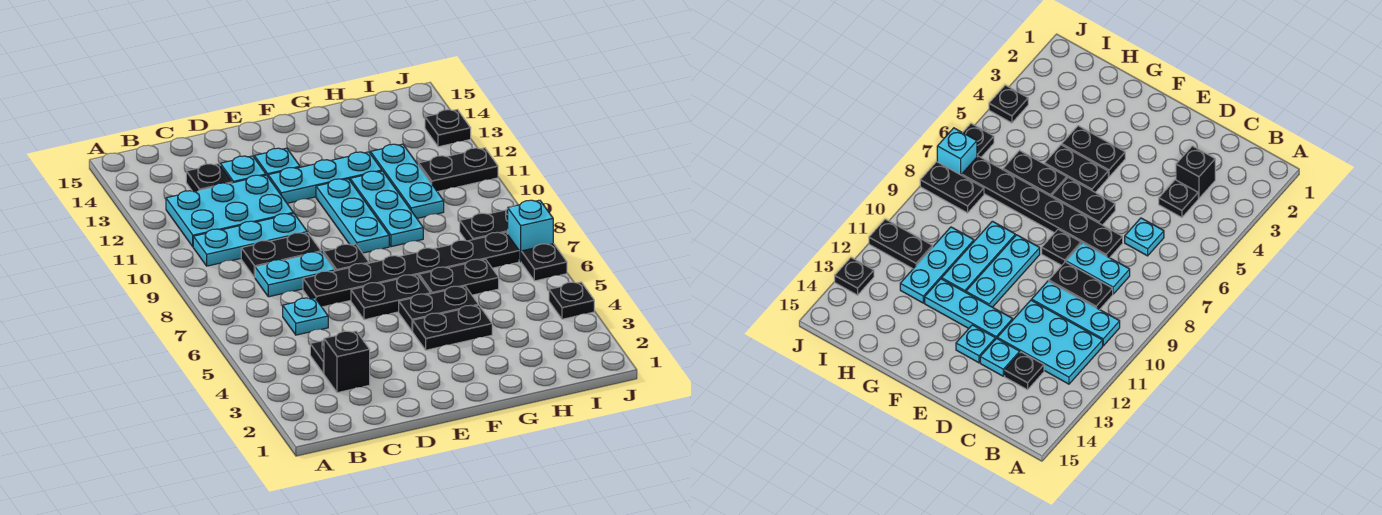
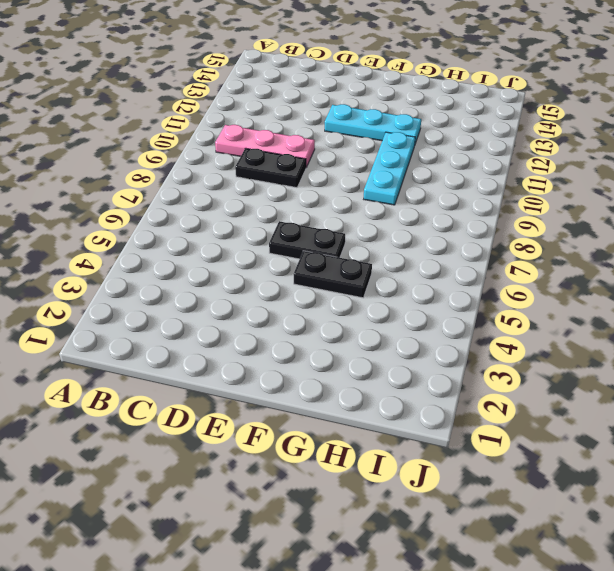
pink 1x3 plate [215,125,315,167] -> cyan 1x3 plate [193,213,307,266]
none -> cyan 2x3 plate [166,175,293,247]
none -> black 1x1 brick [324,331,370,393]
none -> black 1x1 plate [310,340,324,373]

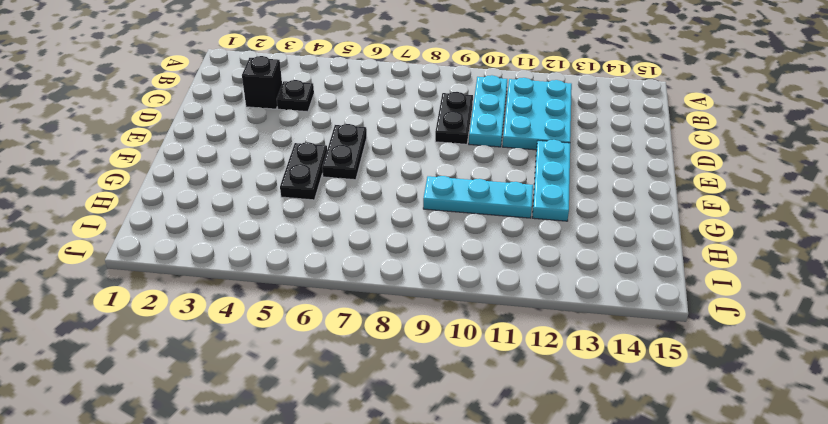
none -> cyan 1x1 plate [283,298,328,335]
none -> cyan 1x2 plate [255,252,335,297]
none -> black 1x1 plate [186,164,232,192]

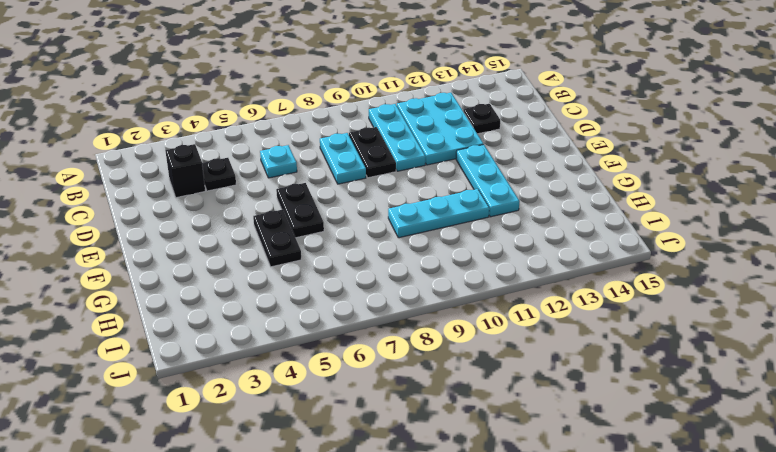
none -> black 1x6 plate [303,232,519,307]
none -> cyan 1x1 plate [220,156,266,183]
none -> black 1x1 plate [323,244,369,271]

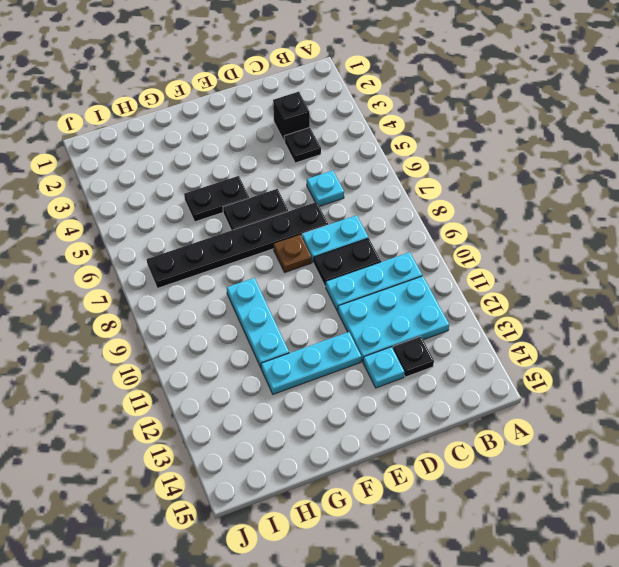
brown 1x1 plate [273,235,312,272] -> black 1x1 plate [323,244,369,271]
none -> cyan 1x1 plate [254,148,300,176]
none -> black 1x2 plate [413,305,492,350]
none -> cyan 1x3 plate [316,179,389,253]

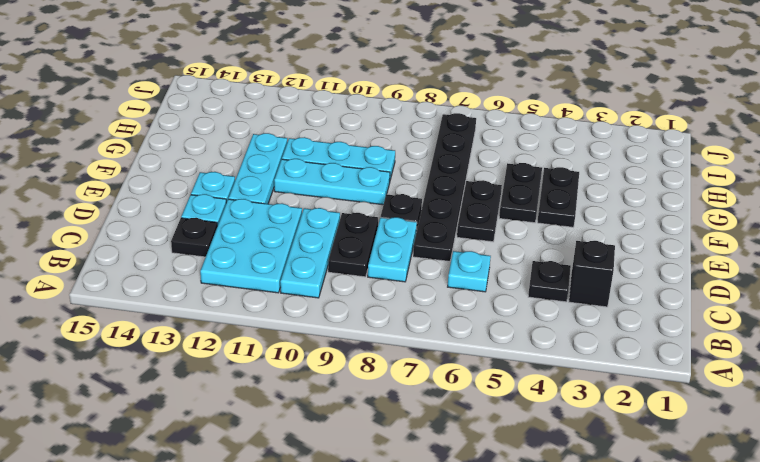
none -> black 1x2 plate [419,259,499,295]
none -> cyan 1x3 plate [371,144,444,218]
none -> black 1x2 plate [460,206,512,241]

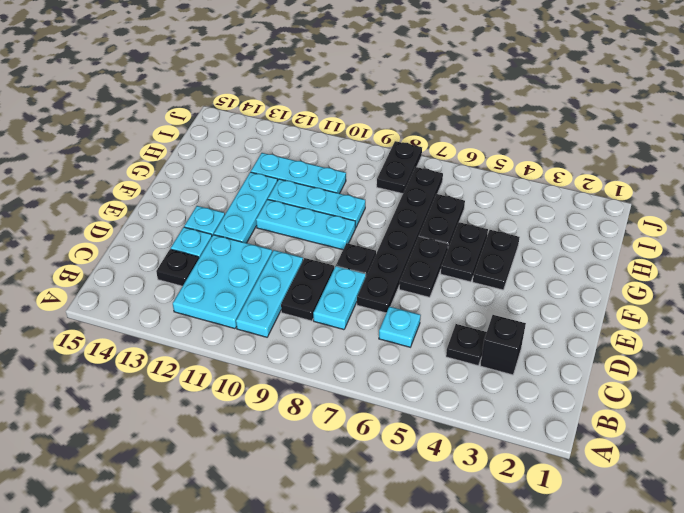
none -> black 1x2 plate [418,148,498,192]
none -> black 1x1 plate [549,282,594,319]
none -> black 1x1 plate [521,244,567,281]

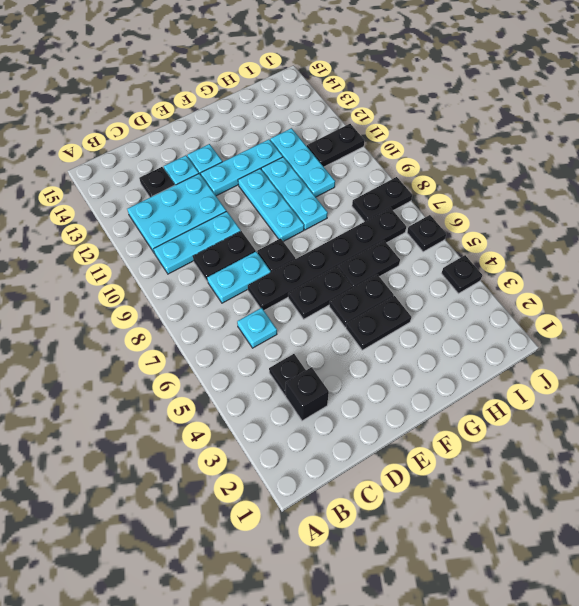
none -> cyan 1x1 brick [508,200,553,261]
none -> black 1x1 plate [425,110,471,147]

